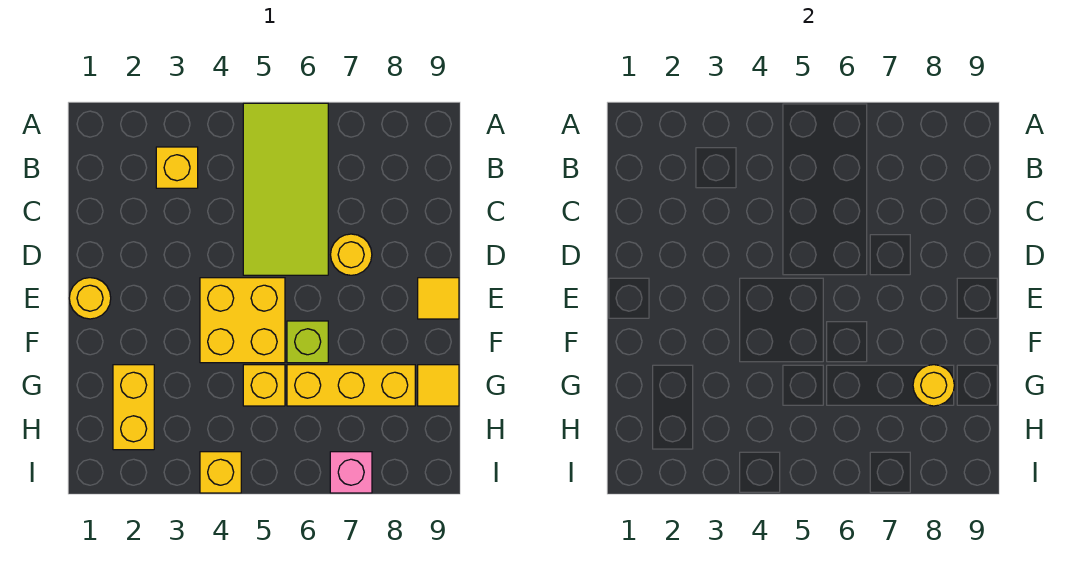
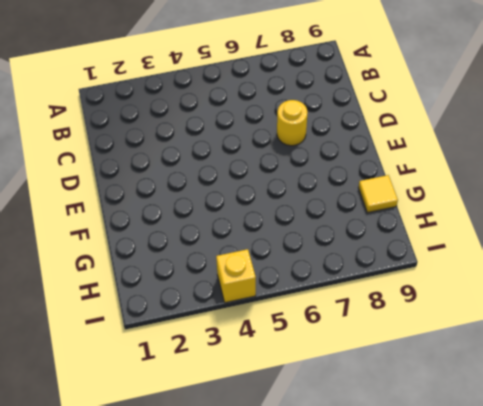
none -> lime 2x4 tile [243,103,328,275]
none -> yellow 1x1 brick [156,147,198,188]
none -> yellow 1x1 round brick [69,278,111,319]

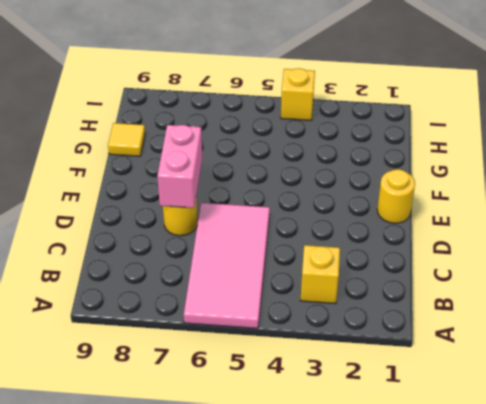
pink 2x4 tile [184,203,270,328] -> lime 2x4 tile [243,103,328,275]
pink 1x2 brick [157,125,202,208] -> none
none -> yellow 2x2 brick [200,278,285,363]
none -> yellow 1x1 tile [418,278,459,319]
none -> lime 1x1 brick [287,321,328,363]

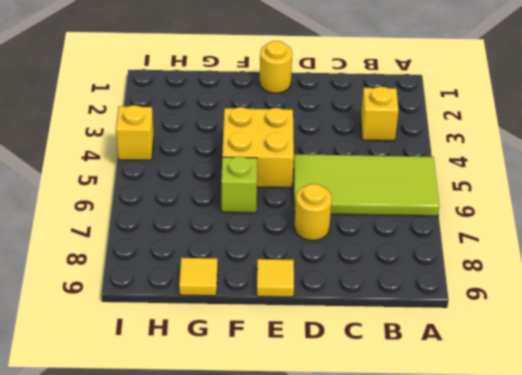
none -> yellow 1x2 brick [113,365,154,450]
none -> yellow 1x1 brick [243,365,285,406]
none -> yellow 1x3 brick [287,365,415,406]

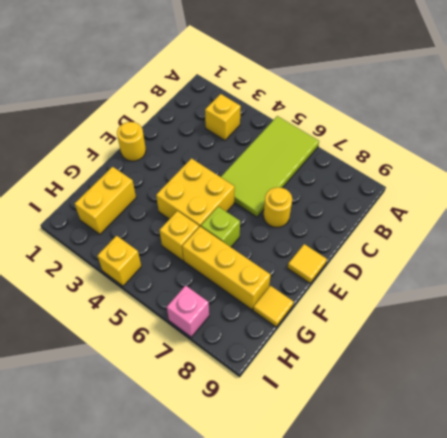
none -> yellow 1x1 round brick [913,365,954,406]

